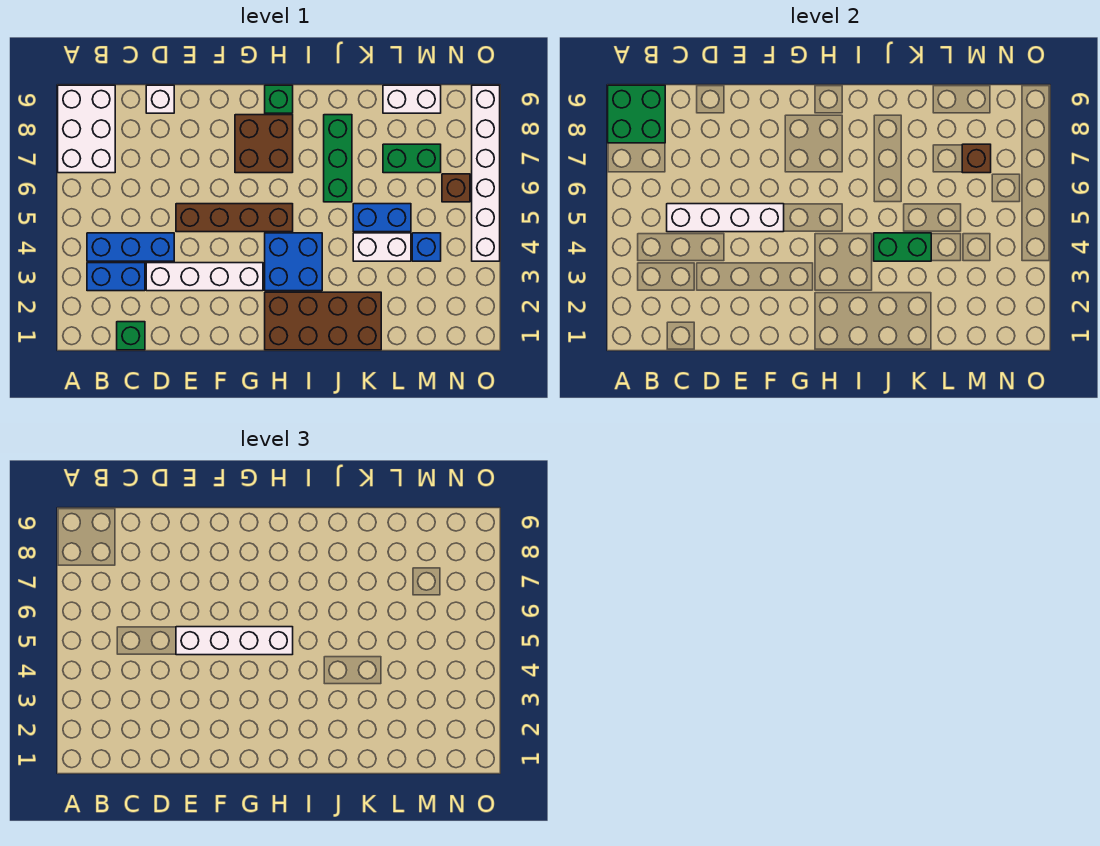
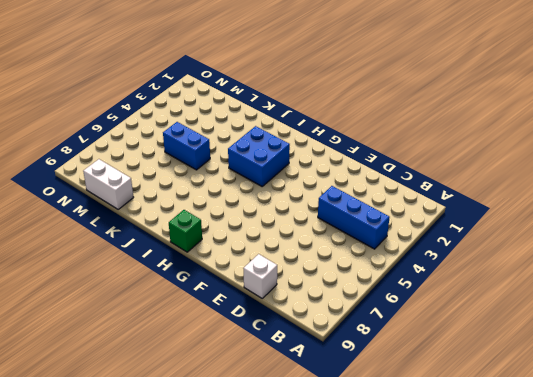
none -> white 2x3 brick [58,85,115,173]
none -> blue 1x2 brick [87,263,145,291]
none -> green 1x1 brick [117,322,145,350]

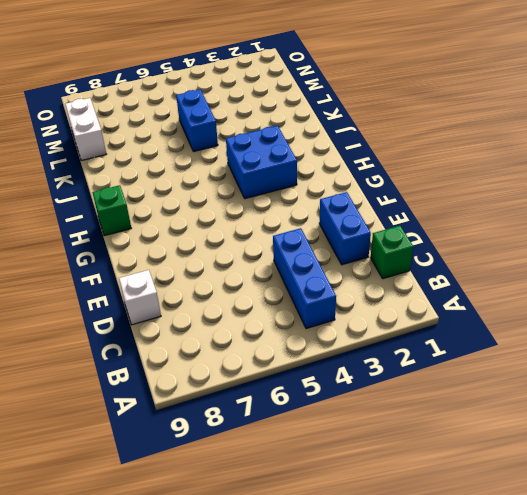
blue 1x2 brick [319,192,371,265] -> blue 1x2 brick moved to [87,263,145,291]
none -> white 2x3 brick [58,85,115,173]
none -> white 1x4 brick [146,263,263,291]
none -> brown 1x4 brick [176,204,293,232]

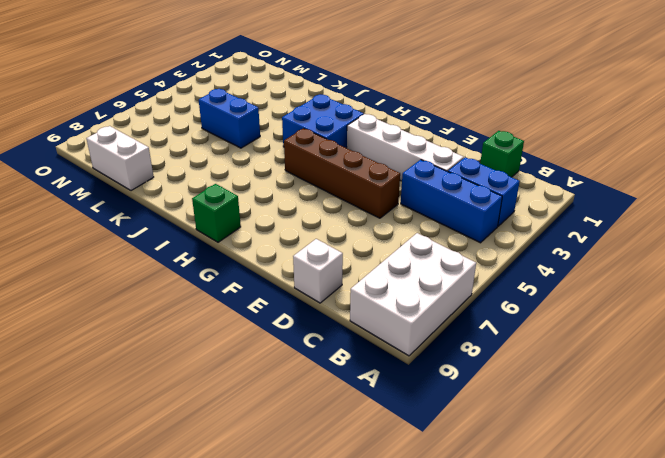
none -> brown 2x2 brick [235,115,293,173]
none -> brown 2x4 brick [265,292,381,350]
none -> green 1x3 brick [324,115,352,202]

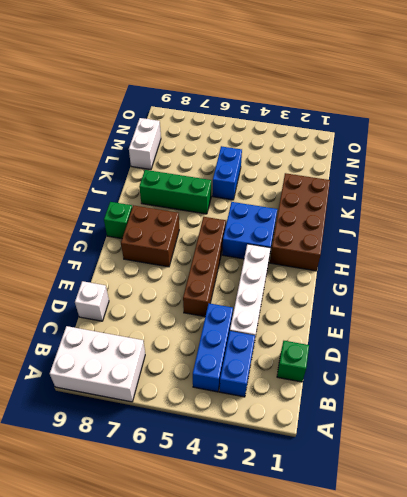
none -> white 1x2 brick [353,233,411,261]
none -> green 1x2 brick [383,144,441,173]
none -> blue 1x1 brick [412,233,441,261]

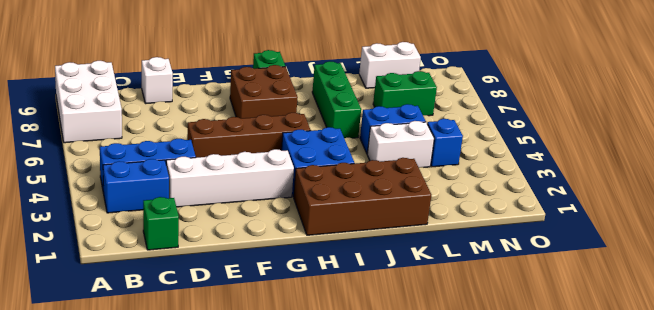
none -> brown 1x1 brick [442,174,470,202]
none -> white 1x6 brick [472,85,500,261]
none -> green 2x2 brick [608,85,665,143]

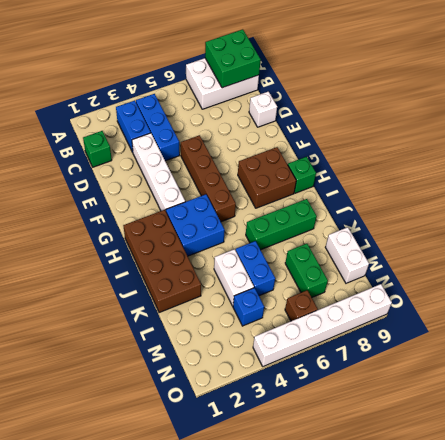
none -> white 1x4 brick [667,204,784,232]
none -> green 1x2 brick [874,233,931,261]
none -> brown 1x1 brick [962,144,991,173]

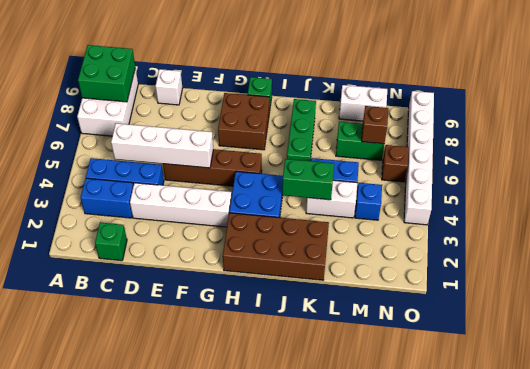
none -> white 1x4 brick [176,627,293,655]

